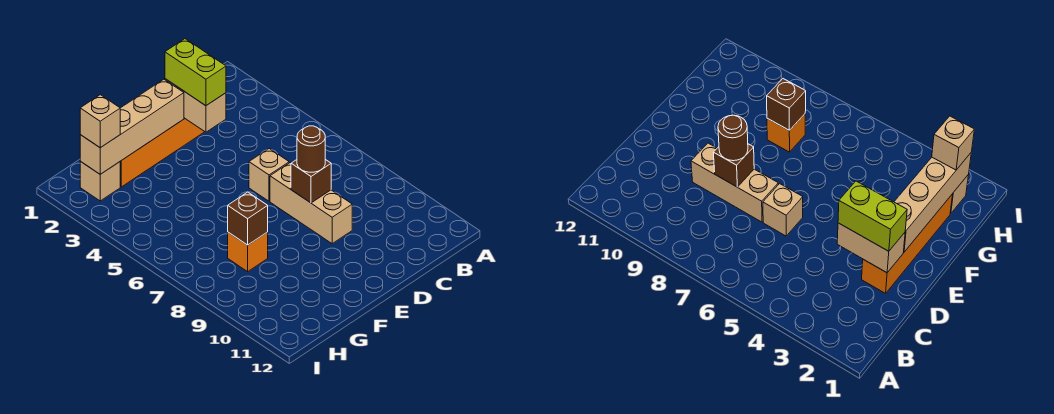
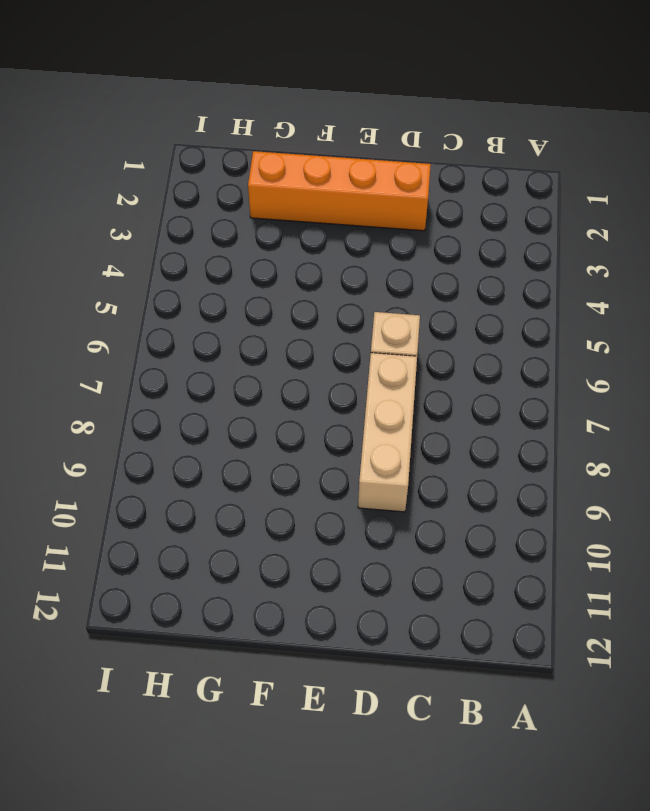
none -> orange 1x1 brick [228,232,268,272]
none -> tan 1x1 brick [80,161,120,201]
none -> tan 1x2 brick [165,79,226,132]

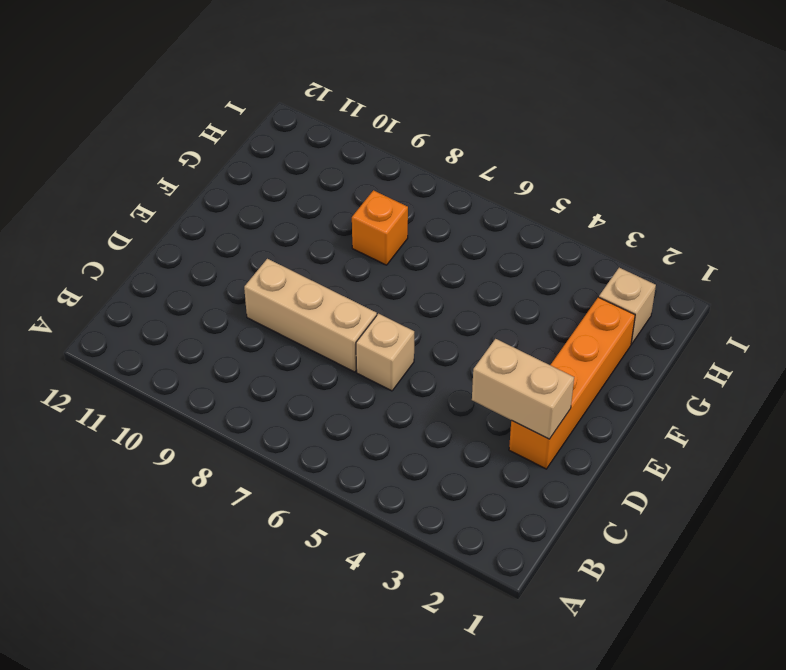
none -> brown 1x1 brick [291,159,331,203]
none -> tan 1x4 brick [80,79,184,174]
none -> brown 1x1 brick [228,192,268,245]

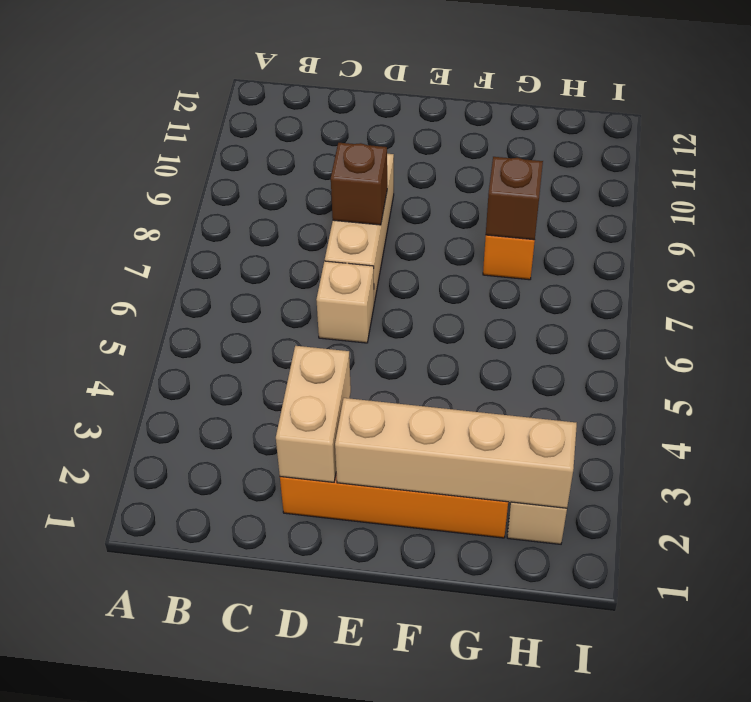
none -> lime 1x2 brick [165,39,226,106]
none -> brown 1x1 round brick [297,126,325,172]
none -> tan 1x1 brick [80,95,120,148]

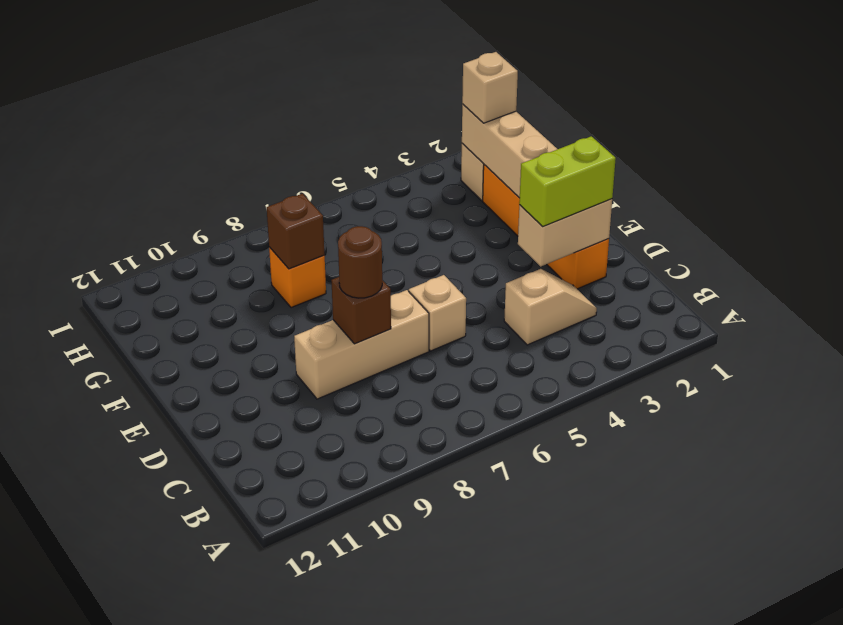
tan 1x2 slope [504,269,597,345] -> none

